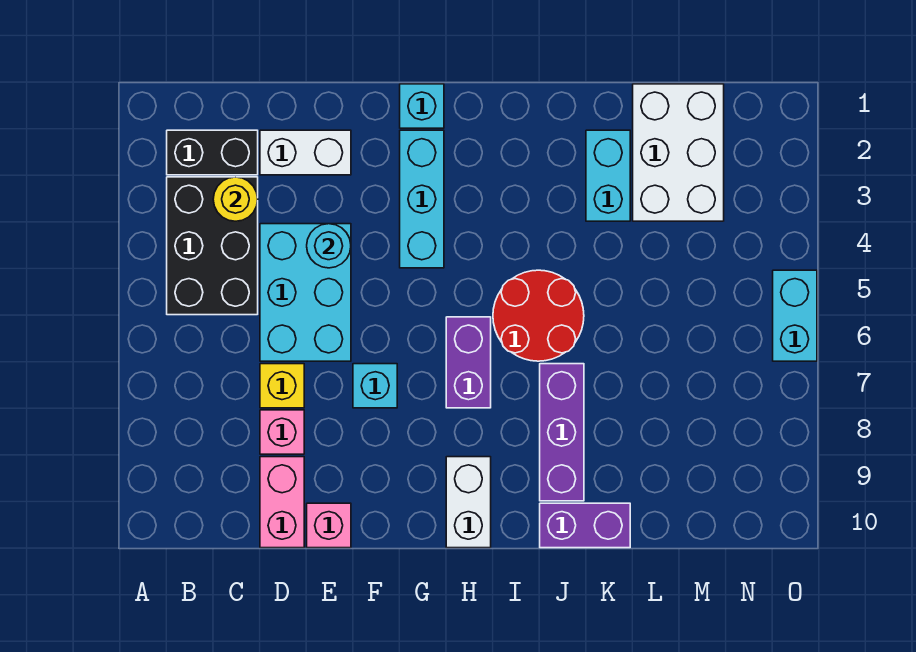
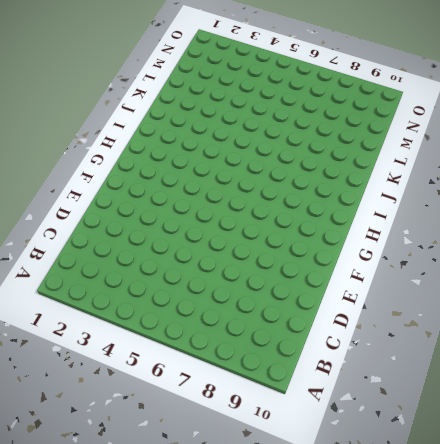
none -> black 1x2 brick [167,130,258,175]
none -> black 2x3 brick [167,177,258,315]
none -> white 1x2 brick [260,130,351,175]

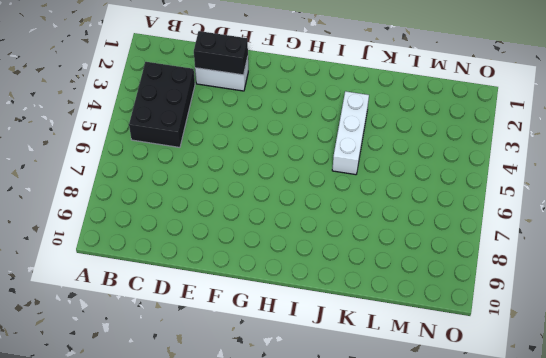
black 1x2 brick [194,31,248,75] -> black 1x2 brick moved to [167,130,258,175]
white 1x3 brick [332,91,369,175] -> red 2x2 round brick [493,270,584,361]
none -> cyan 2x3 brick [260,224,351,361]
none -> yellow 1x1 brick [260,364,304,408]
none -> pink 1x1 brick [260,410,304,454]

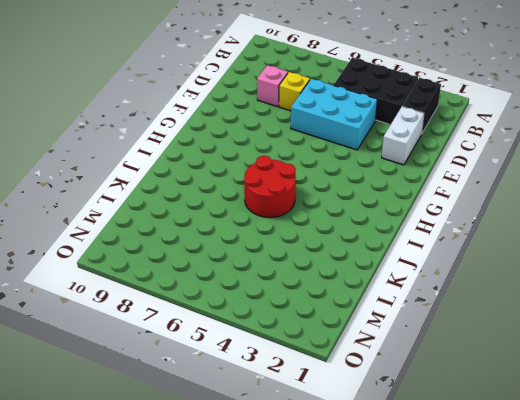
none -> pink 1x2 brick [260,457,304,548]
none -> pink 1x1 brick [307,503,351,548]
none -> cyan 1x1 brick [353,364,397,408]

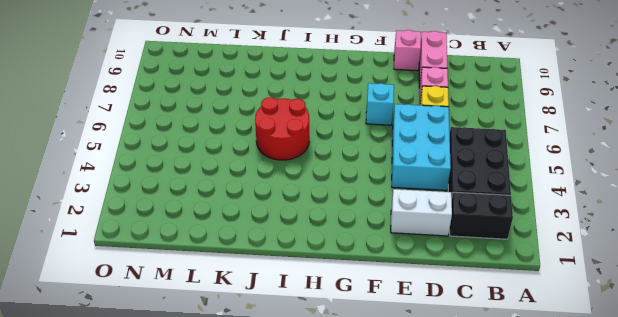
none -> cyan 1x1 brick [400,84,444,128]
none -> cyan 1x3 brick [400,130,444,268]
none -> purple 1x2 brick [446,317,491,408]

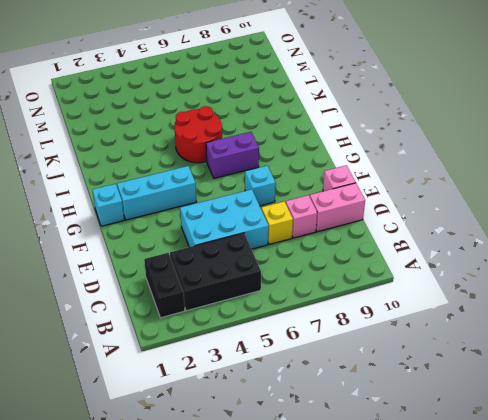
none -> white 1x2 brick [260,130,351,175]
none -> white 1x2 brick [446,457,491,548]
none -> purple 1x3 brick [540,364,584,501]

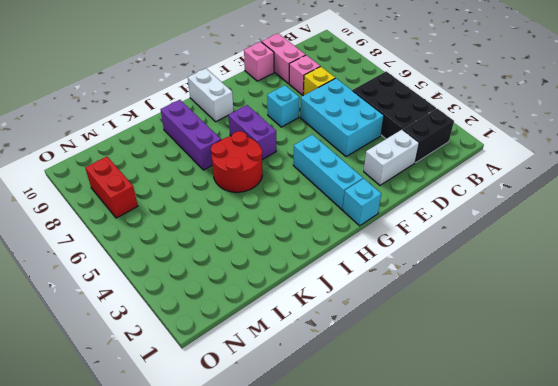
red 1x2 brick [85,157,138,218] -> none
none -> purple 1x2 brick [540,503,630,548]
none -> cyan 1x2 brick [586,130,630,221]
none -> white 2x3 brick [633,84,724,221]

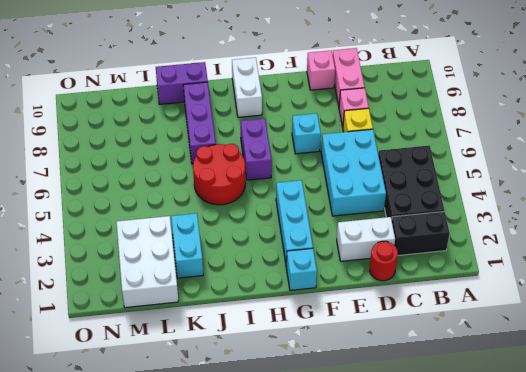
red 1x1 round brick [370,241,398,281] -> none
none -> cyan 1x2 brick [773,270,817,361]
none -> yellow 1x1 round brick [213,177,258,221]
none -> cyan 1x1 round brick [307,224,351,268]

